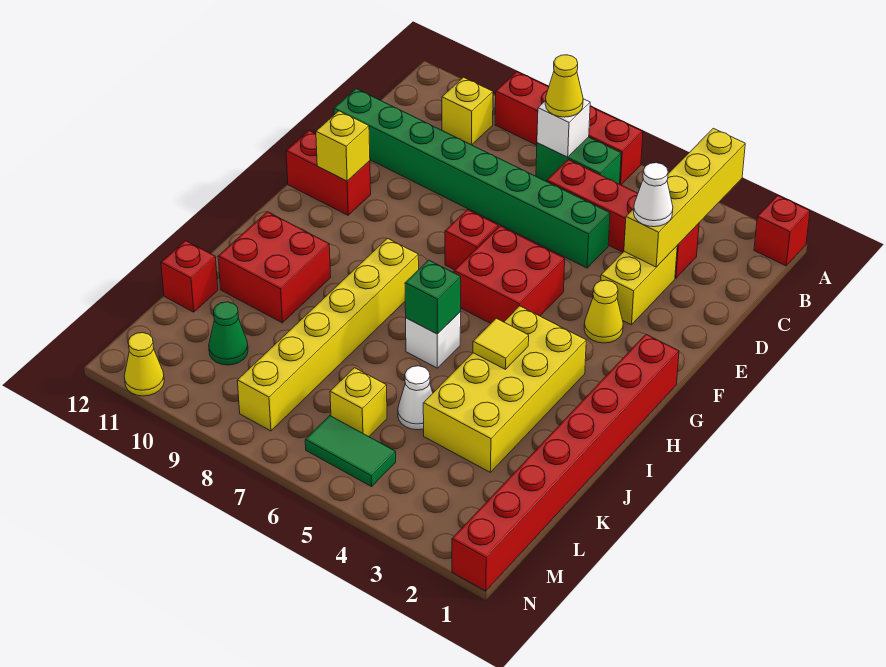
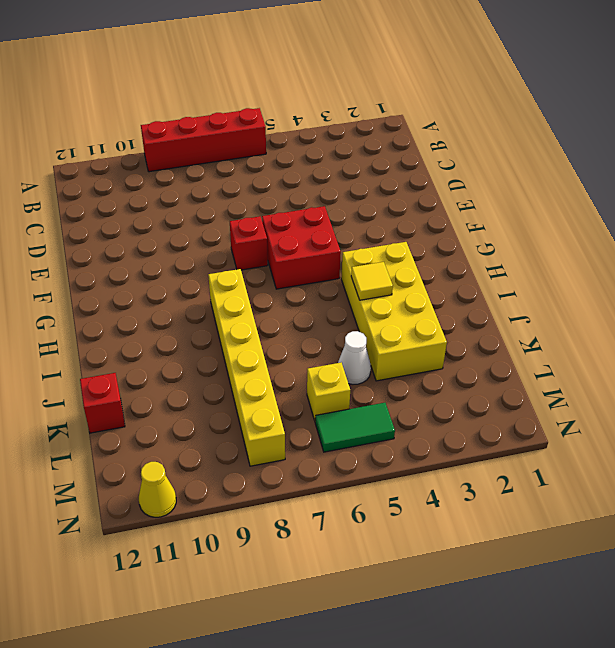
none -> red 1x1 brick [754,195,810,266]
none -> green 1x2 brick [536,137,621,184]
none -> yellow 1x1 brick [442,77,493,145]

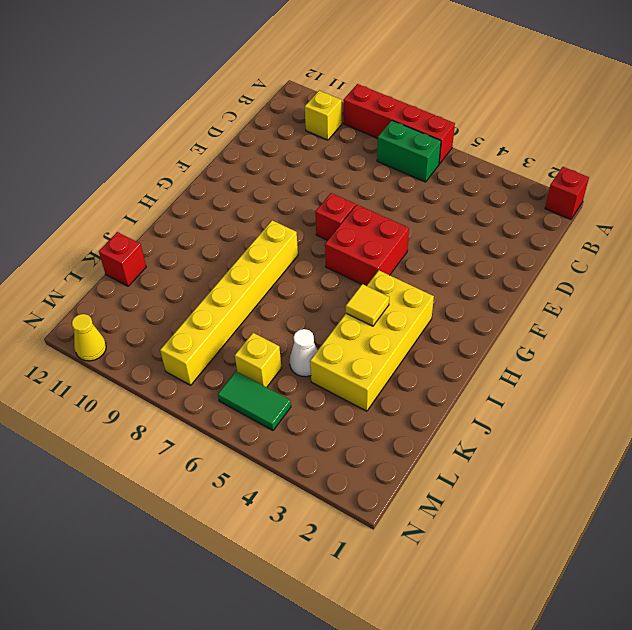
none -> red 1x4 brick [547,160,699,278]
none -> yellow 1x2 brick [601,246,677,325]
none -> green 1x8 brick [334,89,610,268]

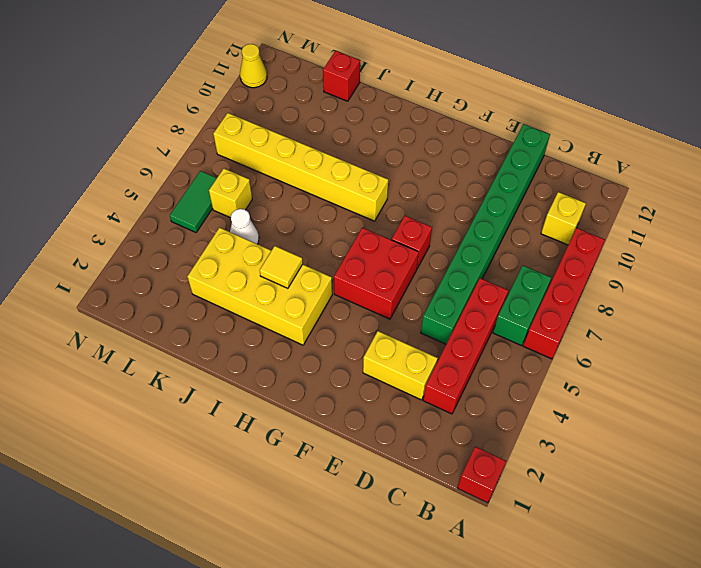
none -> yellow 1x1 cone [584,280,623,343]
none -> red 1x2 brick [286,131,371,215]
none -> red 1x8 brick [452,334,679,591]

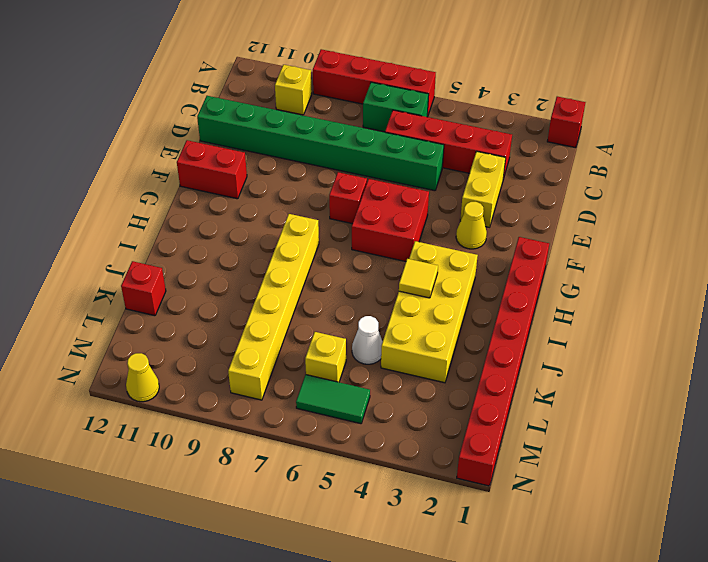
none -> white 1x1 brick [406,312,461,368]
none -> red 2x2 brick [218,212,331,323]
none -> green 1x1 cone [209,302,248,365]

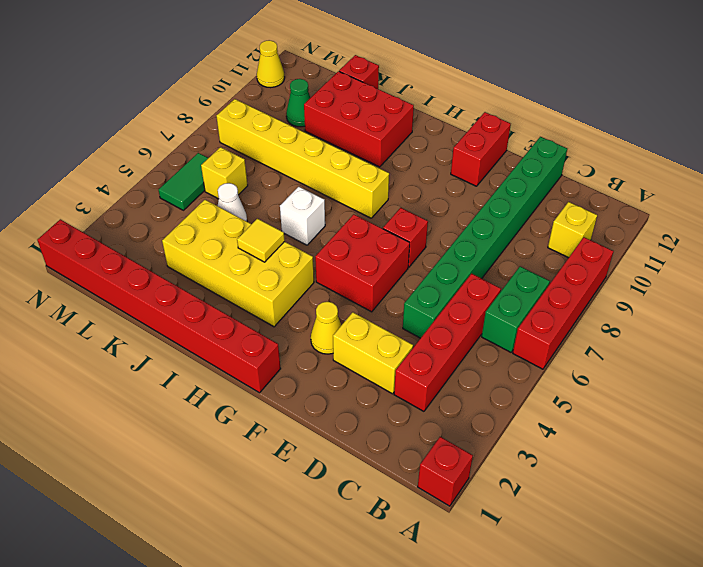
red 2x3 brick [304,71,414,167] -> red 2x2 brick [218,212,331,323]
none -> yellow 1x4 brick [624,128,745,267]
none -> white 1x1 brick [537,99,590,157]
none -> yellow 1x1 brick [316,111,370,181]

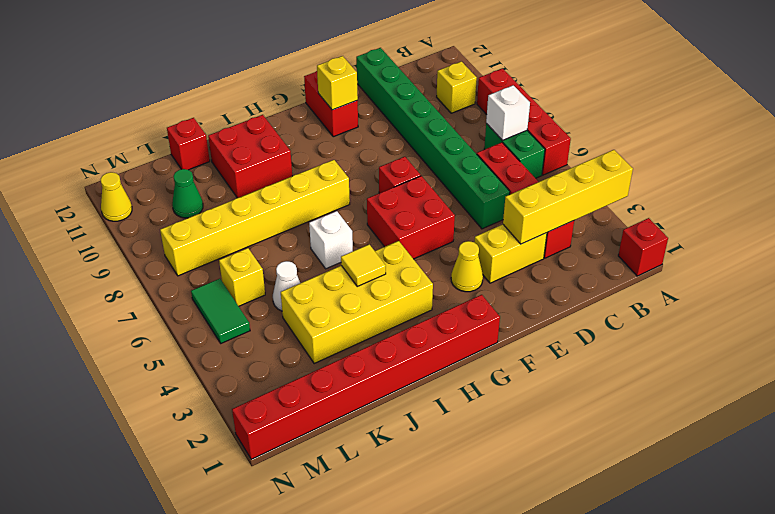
none -> green 1x1 brick [405,260,461,334]
none -> yellow 1x1 cone [545,55,583,117]
none -> white 1x1 cone [634,163,673,227]

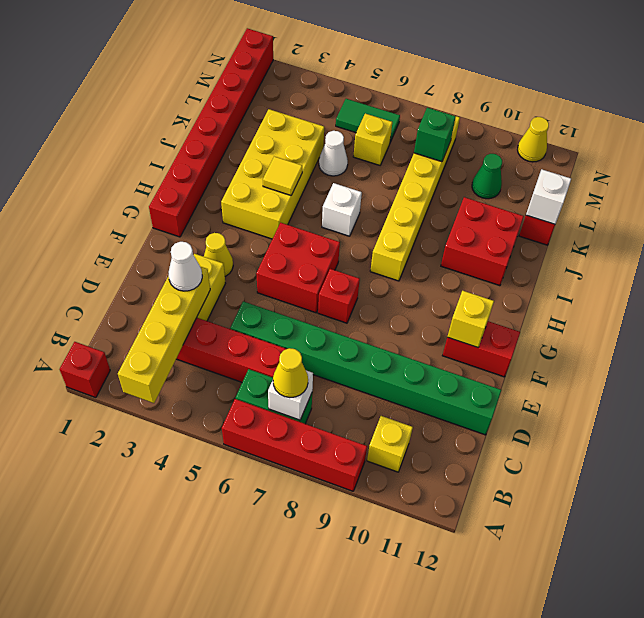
white 1x1 brick [526,169,571,224] -> none
green 1x1 brick [414,108,456,162] -> green 1x1 brick moved to [405,260,461,334]

